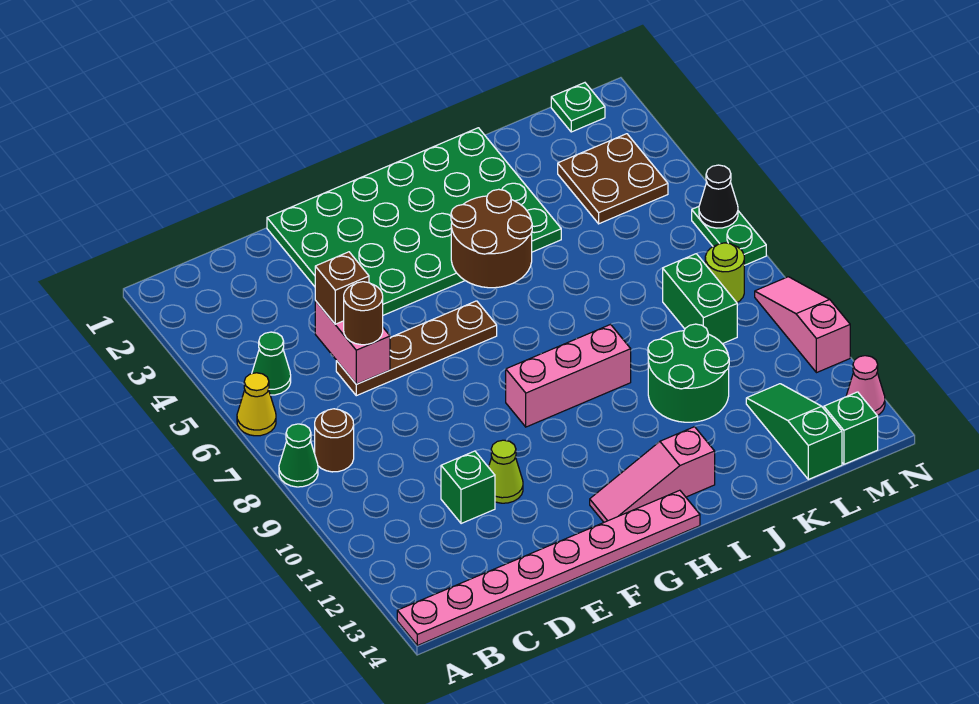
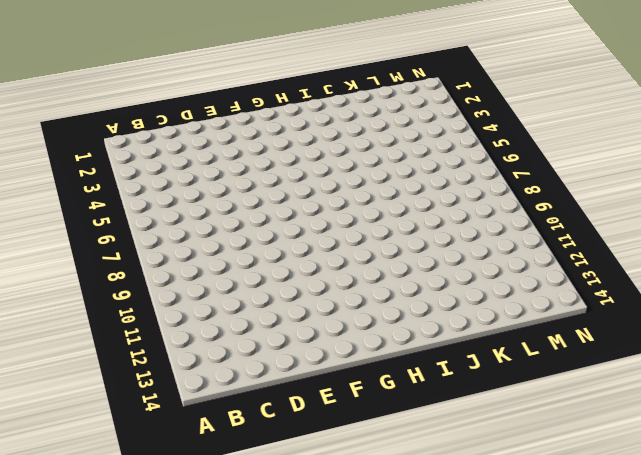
none -> yellow 1x1 cone [237,373,276,436]
none -> green 1x1 cone [279,424,318,487]
none -> pink 1x8 plate [397,490,700,645]

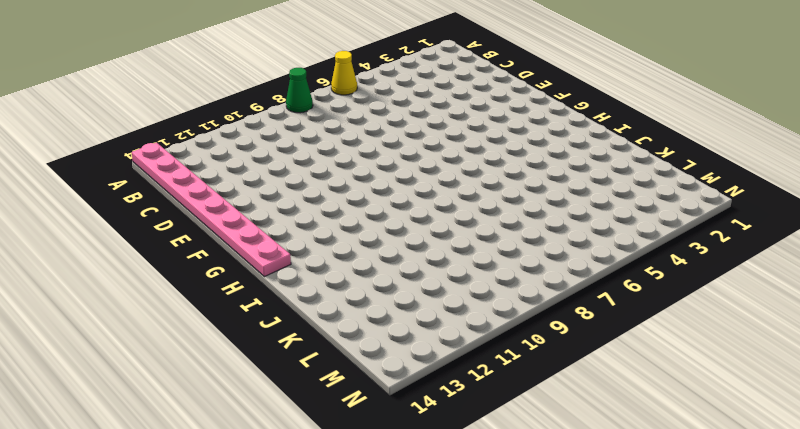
none -> green 1x1 cone [252,332,291,395]
none -> brown 1x1 round brick [315,409,354,472]
none -> brown 1x4 plate [336,301,497,396]

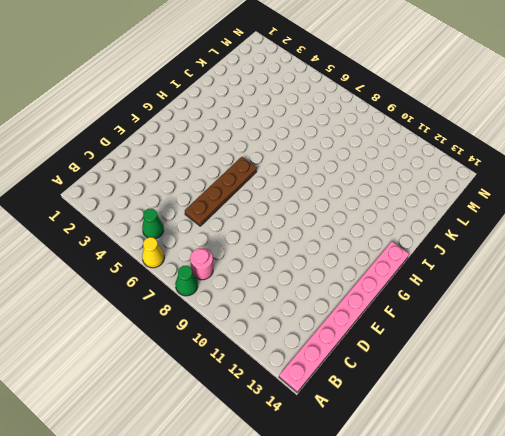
pink 1x1 round brick [190,248,213,280] -> brown 1x1 round brick [315,409,354,472]
none -> green 1x1 brick [441,451,495,524]
none -> green 4x6 plate [267,128,561,315]
none -> lime 1x1 cone [489,440,523,503]

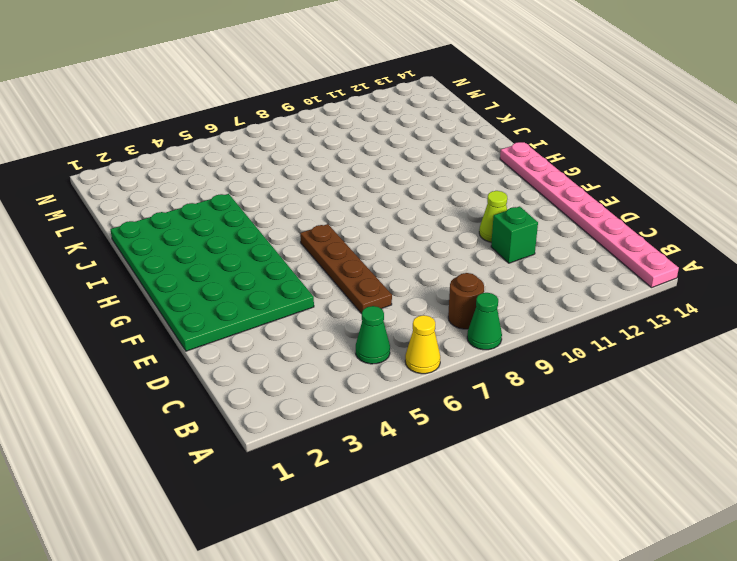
none -> pink 1x3 brick [506,324,631,427]
none -> pink 1x3 slope [590,427,715,522]
none -> green 2x2 round brick [648,324,729,422]

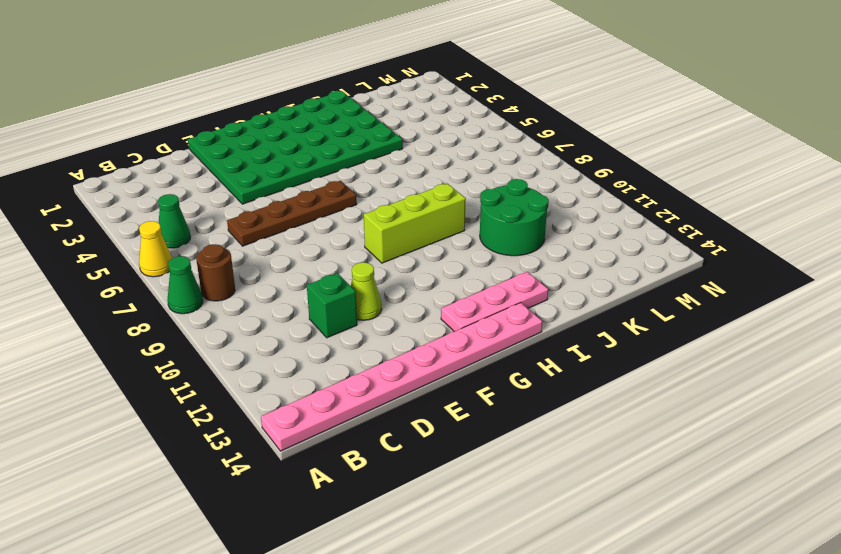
lime 1x3 brick [364,184,466,263] -> pink 1x3 brick [506,324,631,427]
pink 1x3 plate [441,272,548,332] -> pink 1x3 slope [590,427,715,522]
none -> brown 2x2 plate [558,134,668,224]
none -> green 1x2 brick [663,254,737,344]
none -> green 1x3 slope [746,384,842,479]

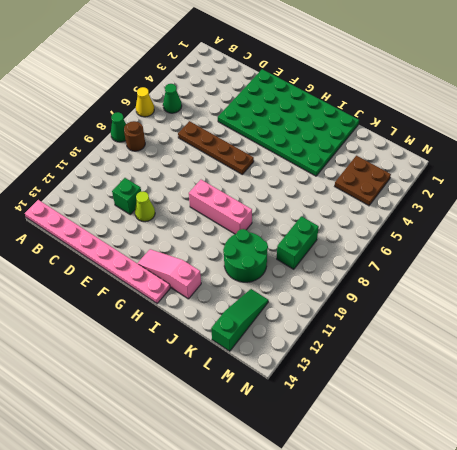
none -> green 1x1 plate [551,83,605,132]
none -> lime 1x1 round brick [705,243,744,302]
none -> green 1x1 brick [824,392,878,464]

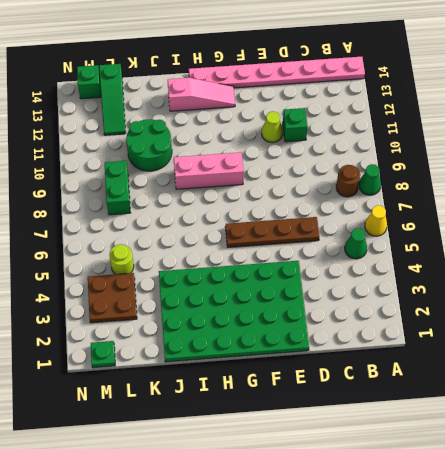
lime 1x1 round brick [109,244,134,274] -> lime 1x1 round brick moved to [705,243,744,302]
none -> green 1x2 plate [692,207,766,265]
none -> pink 1x3 slope [755,277,850,373]
none -> pink 1x1 cone [846,356,885,415]

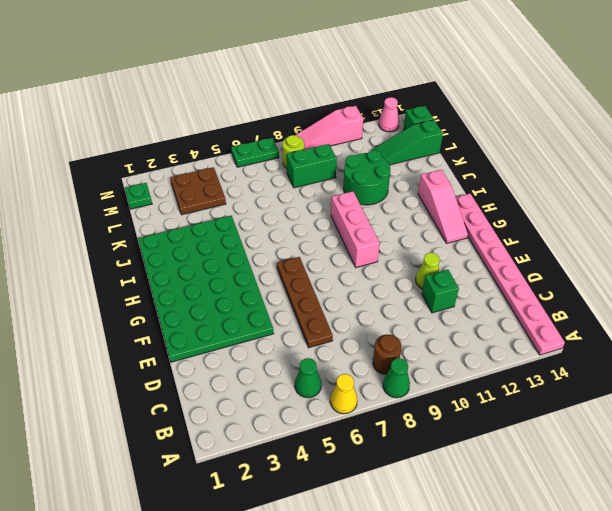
none -> pink 1x2 brick [315,301,390,384]
none -> brown 2x2 round brick [451,189,532,288]
none -> black 1x1 cone [699,165,738,228]

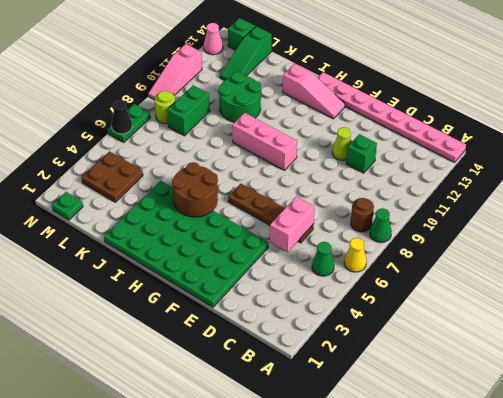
none -> brown 1x1 brick [315,252,369,324]
none -> brown 1x1 round brick [344,282,383,345]

